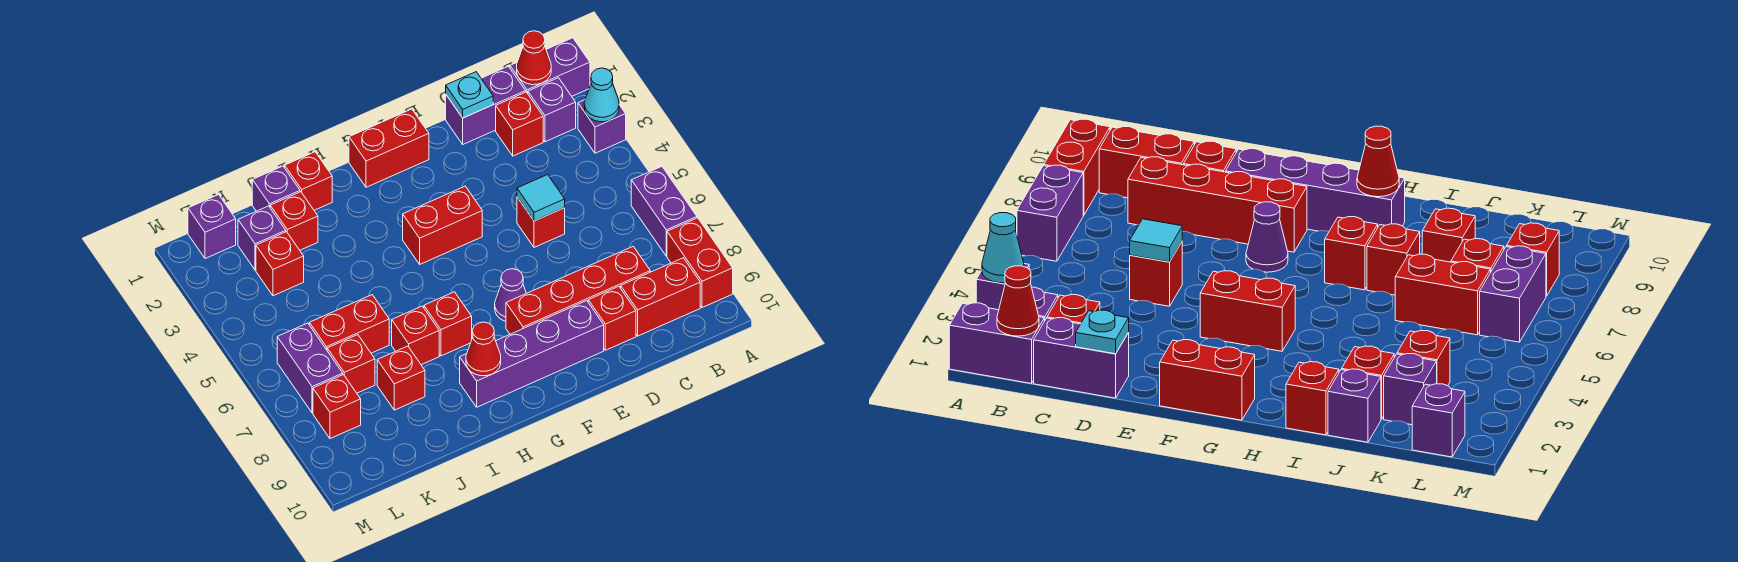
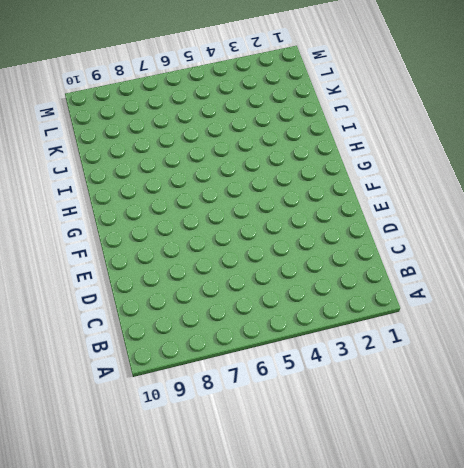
none -> purple 1x2 brick [510,38,590,96]
none -> purple 1x1 brick [578,100,626,153]
none -> purple 1x2 brick [631,167,697,256]
none -> red 1x2 brick [667,218,733,308]

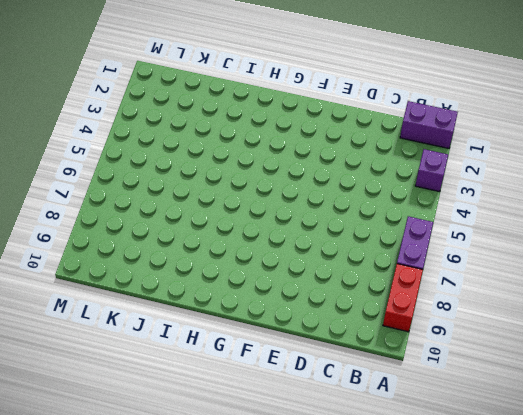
none -> purple 1x1 brick [528,78,576,142]
none -> red 1x2 brick [621,258,700,336]
none -> purple 1x2 brick [446,66,526,144]
none -> red 1x1 brick [496,92,543,156]

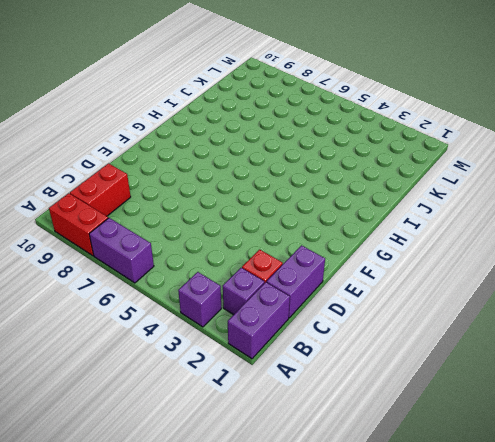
none -> red 1x4 brick [506,246,650,334]
none -> red 1x1 brick [517,197,565,247]
none -> red 1x1 brick [588,286,636,350]
none -> purple 1x4 brick [460,301,604,407]

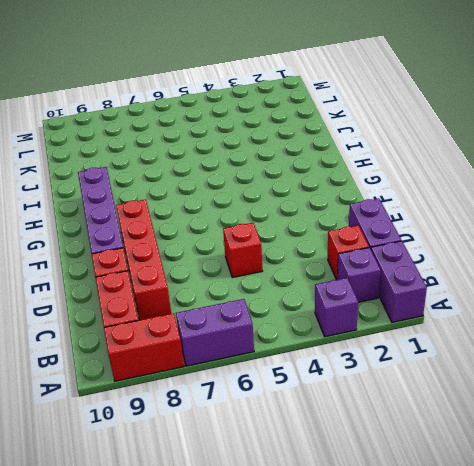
none -> red 1x2 brick [349,109,429,187]
none -> red 1x2 brick [403,186,482,264]
none -> purple 1x1 cone [495,269,526,321]
none -> red 1x1 brick [424,292,472,356]

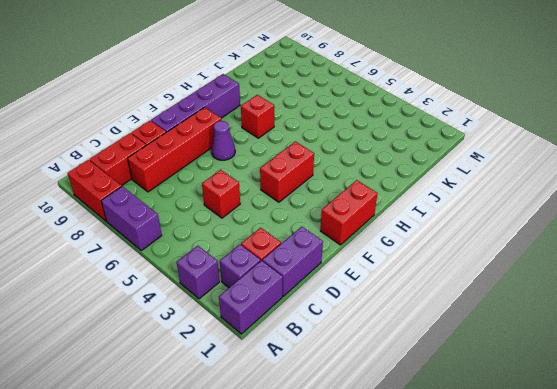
none -> red 1x1 brick [285,152,332,210]
none -> red 1x1 brick [392,306,439,365]
none -> purple 1x1 brick [252,166,300,211]
none -> red 1x1 brick [270,192,318,250]

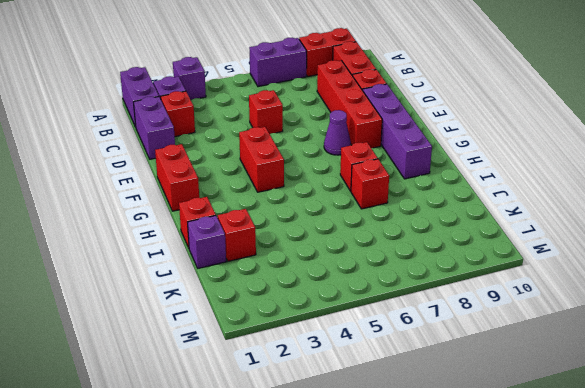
none -> red 1x2 brick [309,295,389,353]
none -> red 1x1 brick [377,346,425,410]
none -> purple 1x1 brick [238,206,286,270]
none -> red 1x1 brick [256,232,304,296]

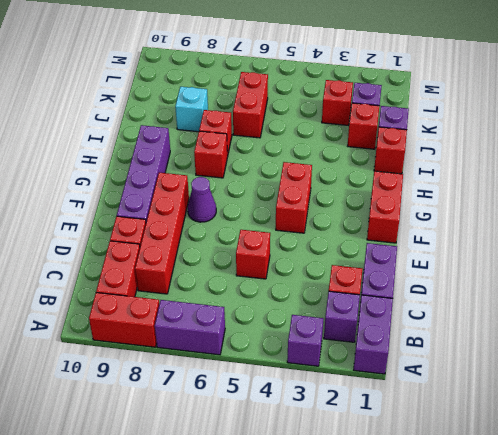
cyan 1x1 brick [175,87,208,132] -> red 1x1 brick [377,346,425,410]
none -> red 1x1 brick [327,335,375,393]
none -> purple 1x1 brick [188,195,236,259]
none -> purple 1x2 brick [277,323,343,413]
none -> red 1x1 brick [313,375,361,439]

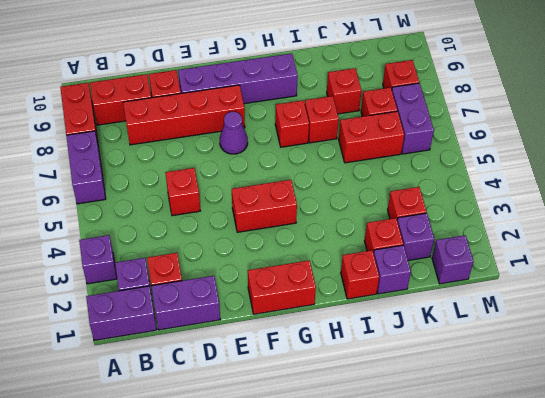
none -> cyan 1x1 cone [584,68,619,122]
none -> red 1x1 cone [517,31,551,85]
none -> cyan 1x1 plate [446,72,493,118]
none -> cyan 1x1 tile [517,175,565,221]

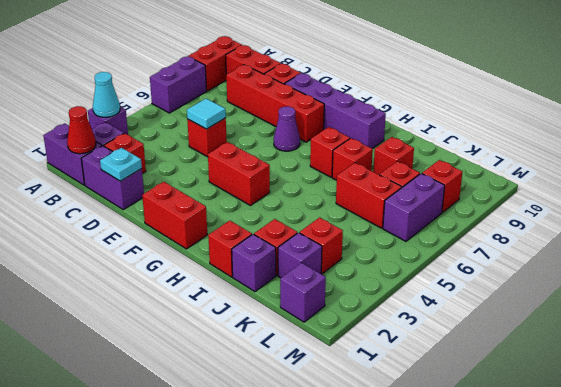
none -> red 1x1 cone [466,322,501,376]

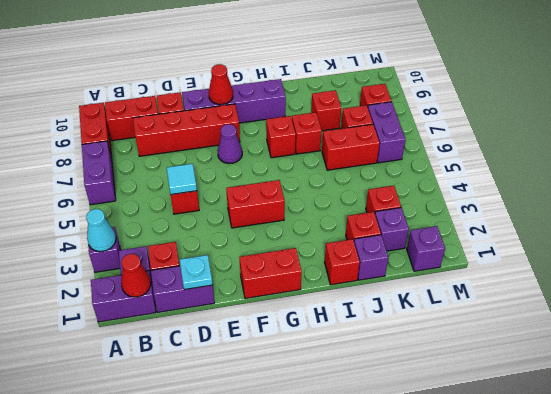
red 1x1 cone [209,64,233,104] -> red 1x1 cone moved to [466,322,501,376]

